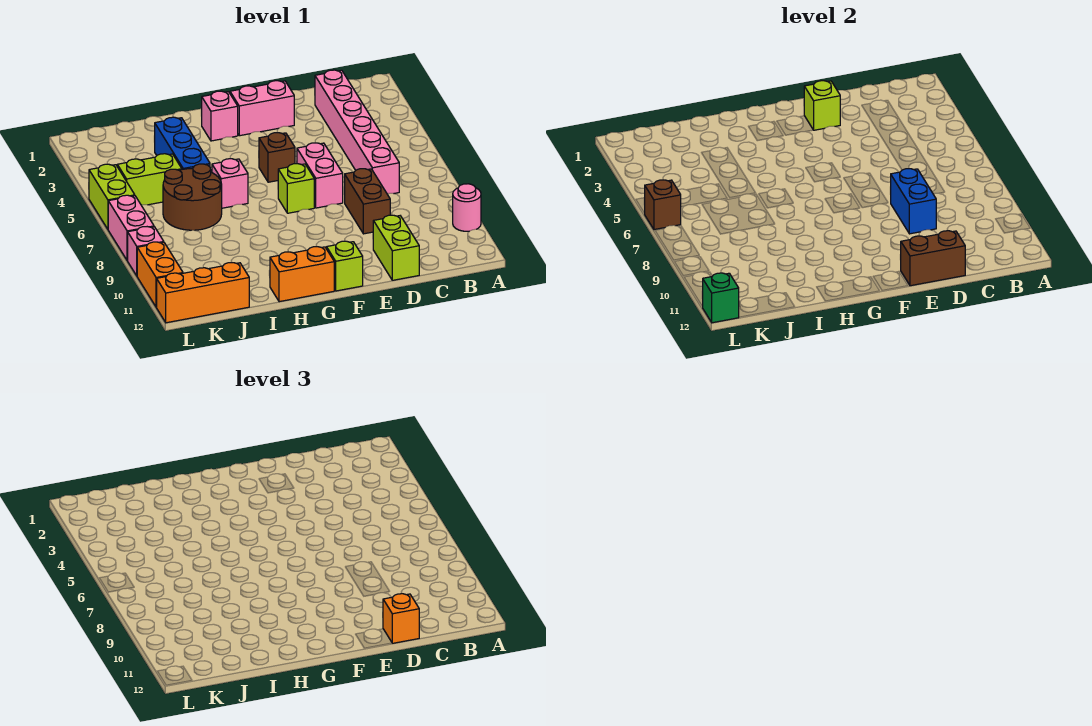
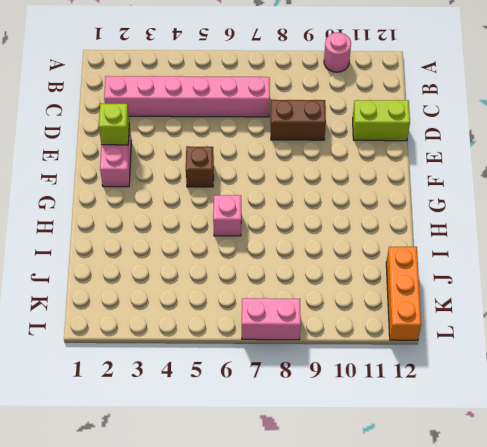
none -> pink 1x2 brick [297,143,343,208]
none -> lime 1x1 brick [278,164,314,213]
none -> lime 1x1 brick [326,241,363,291]

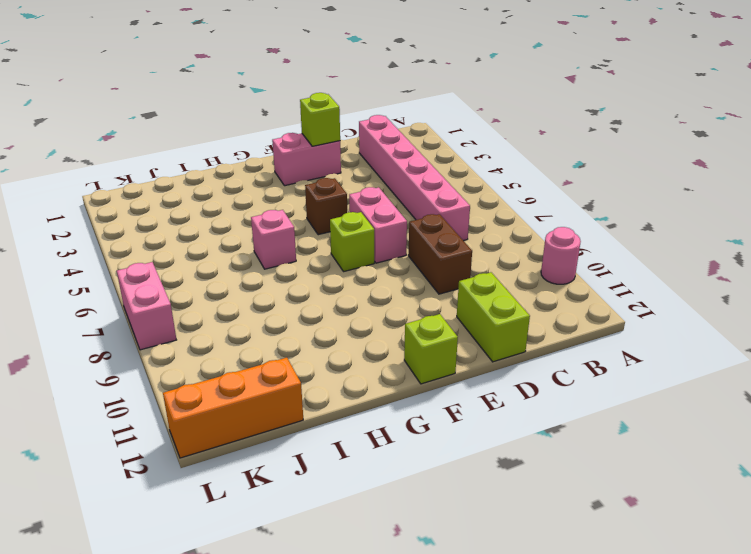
none -> pink 1x1 brick [201,91,238,141]
none -> orange 1x2 brick [270,246,334,302]
none -> blue 1x3 brick [154,117,210,169]

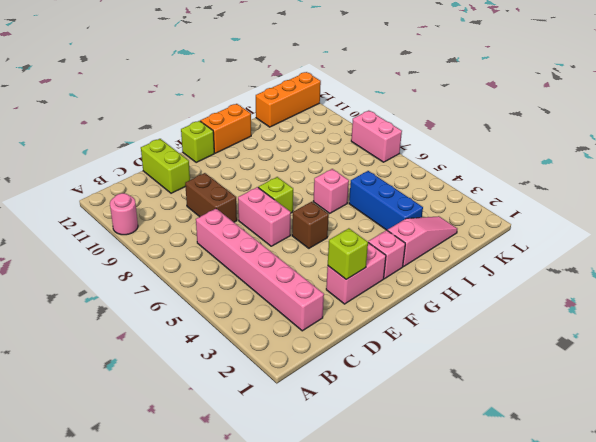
pink 1x3 slope [388,216,457,267] -> none
none -> brown 2x2 round brick [163,164,222,230]
none -> lime 1x2 brick [117,154,182,205]
none -> lime 1x2 brick [89,164,135,229]

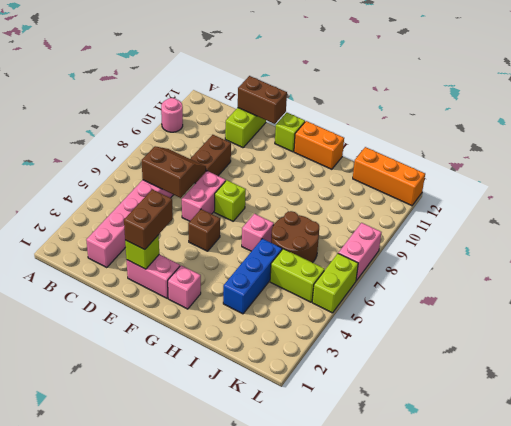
brown 2x2 slope [142,147,206,198] -> none
brown 1x2 brick [124,189,173,250] -> none
none -> pink 1x1 brick [128,227,164,276]
none -> orange 1x2 brick [137,242,183,307]
none -> blue 1x2 brick [890,169,936,234]

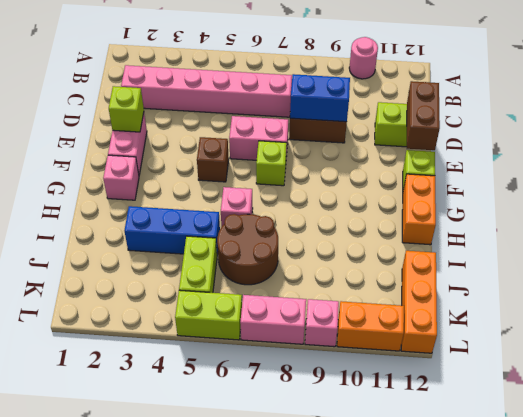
none -> brown 1x1 brick [644,180,681,230]
none -> green 1x1 brick [703,273,739,323]
none -> orange 1x1 brick [383,593,419,643]

